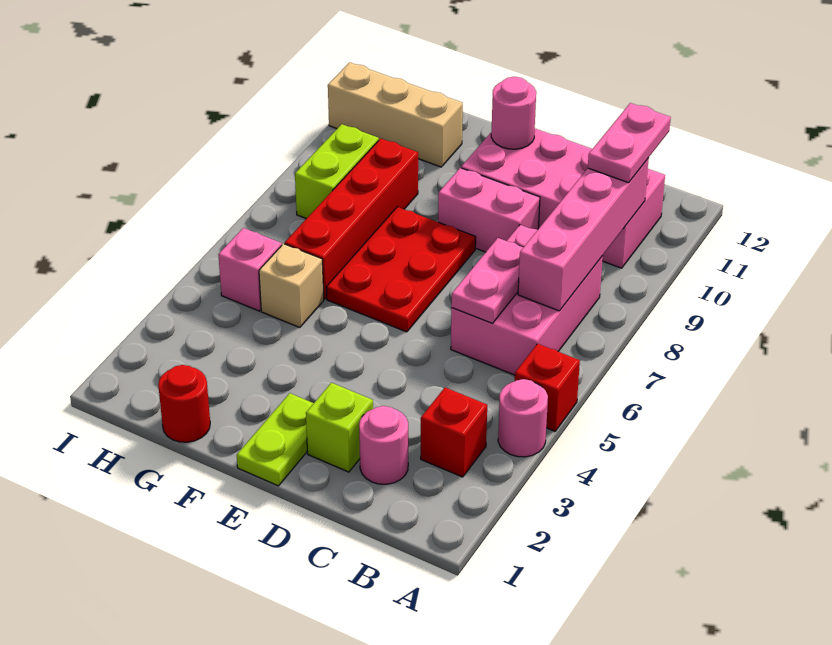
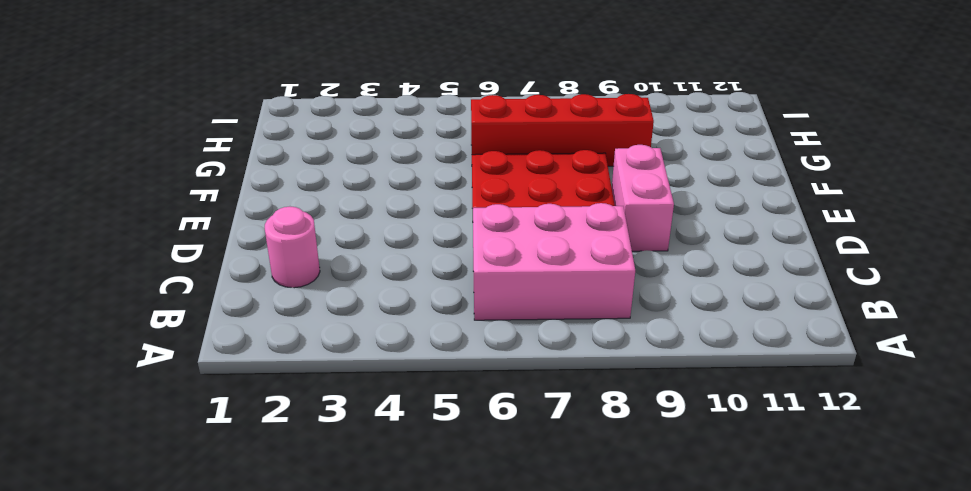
none -> pink 1x1 round brick [498,379,548,457]
none -> red 1x1 brick [515,344,580,431]
none -> red 1x1 brick [421,388,487,477]

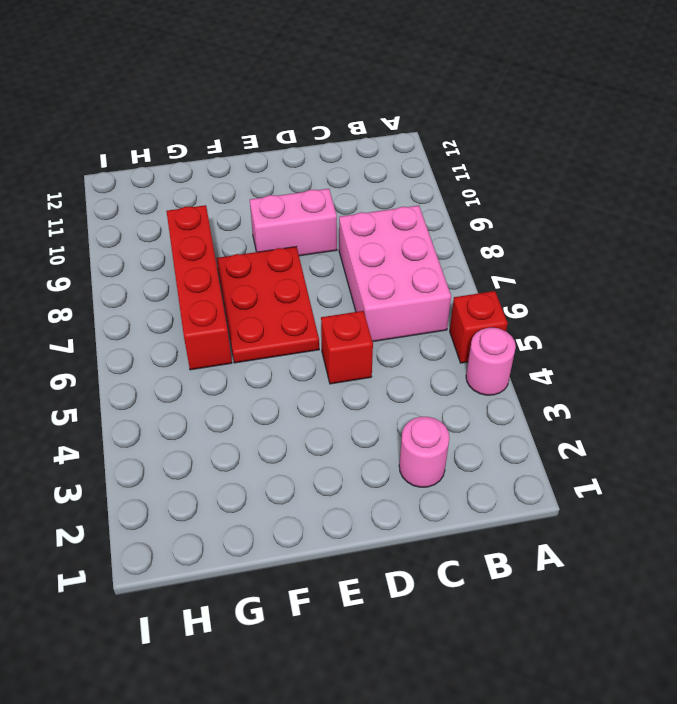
red 1x1 brick [321,311,373,384] -> red 1x1 brick moved to [421,388,487,477]
none -> pink 2x4 brick [461,129,665,268]
none -> lime 1x1 brick [306,383,373,472]
none -> lime 1x2 plate [237,393,314,486]

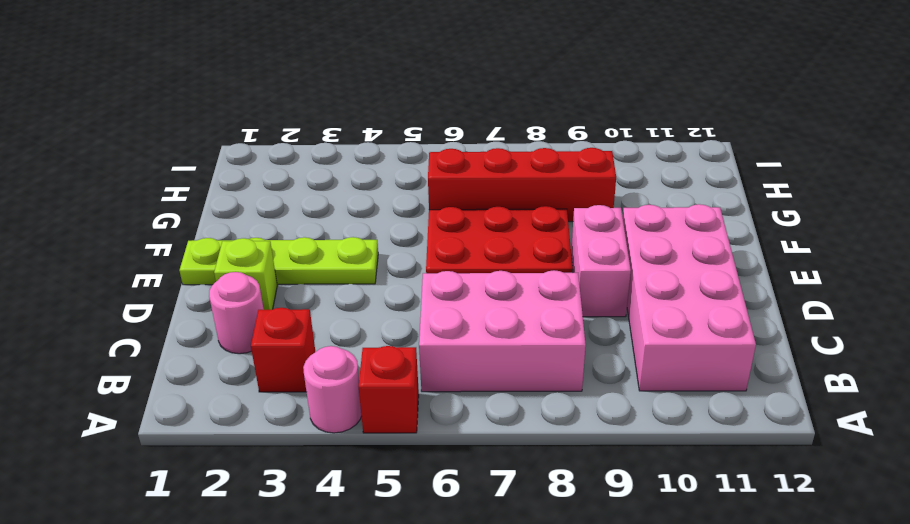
lime 1x4 plate [179,237,378,285] -> lime 1x2 plate [237,393,314,486]
none -> red 1x1 round brick [158,365,210,442]
none -> tan 1x1 brick [259,244,324,328]
none -> tan 1x3 brick [328,62,463,167]

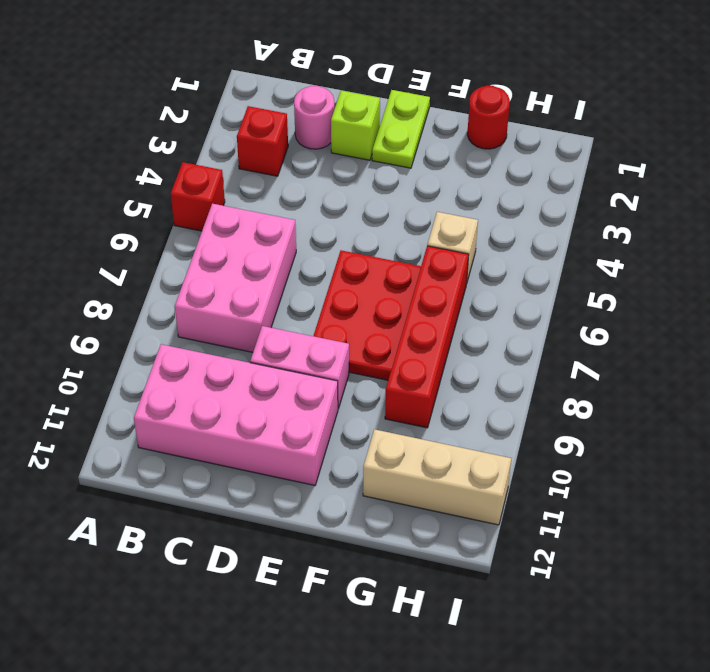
none -> pink 1x1 round brick [498,379,548,457]
none -> pink 1x1 brick [218,228,282,311]
none -> lime 1x2 brick [295,124,379,219]

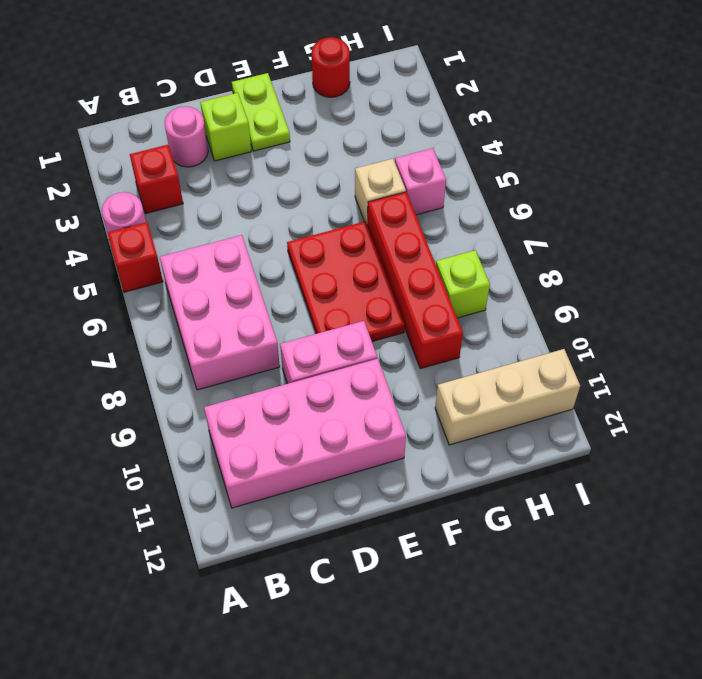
lime 1x1 brick [436,250,490,318] -> lime 1x2 brick [295,124,379,219]
none -> pink 1x4 brick [518,158,649,311]
none -> pink 1x2 plate [451,238,523,323]
none -> pink 1x1 round brick [491,77,536,149]

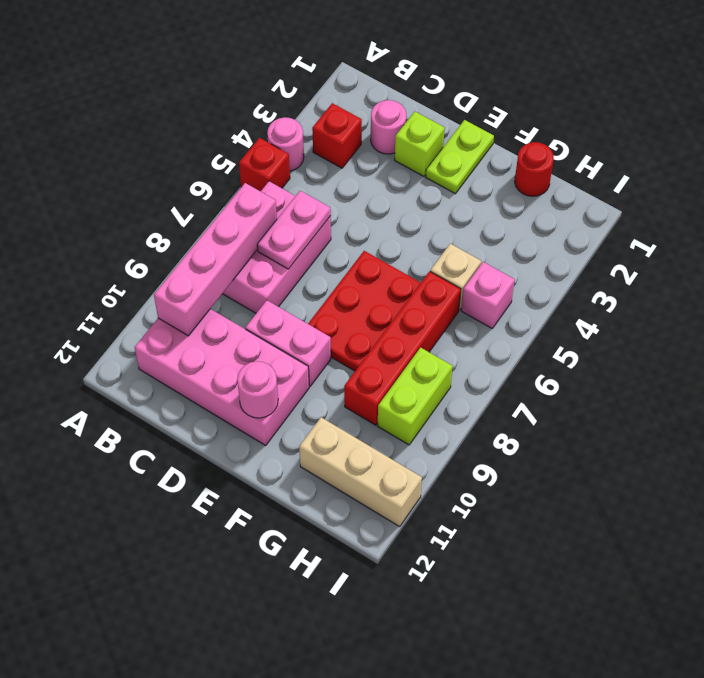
none -> pink 1x2 plate [588,103,671,183]

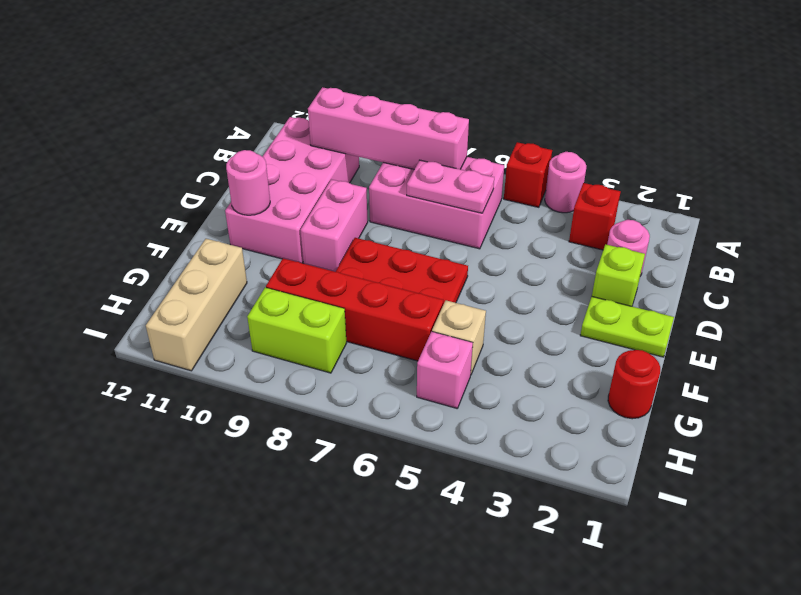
none -> pink 1x2 plate [588,103,671,183]

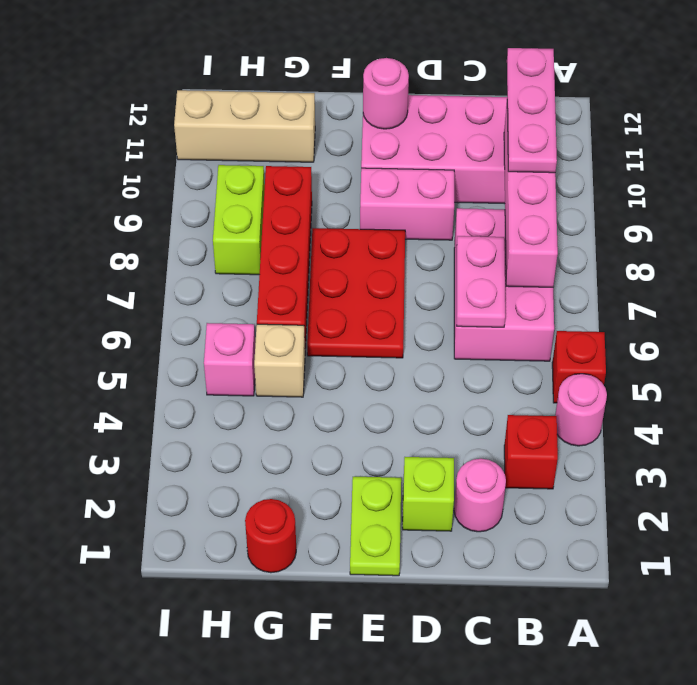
pink 1x3 plate [507,48,557,173] -> pink 1x2 plate [588,103,671,183]

